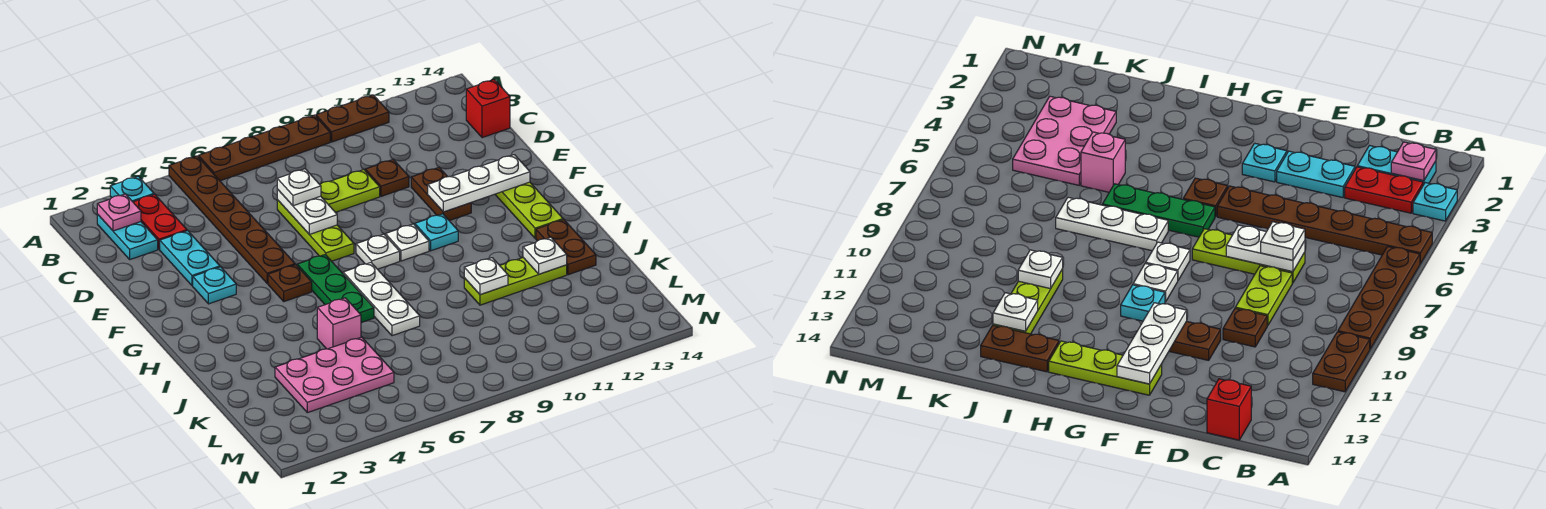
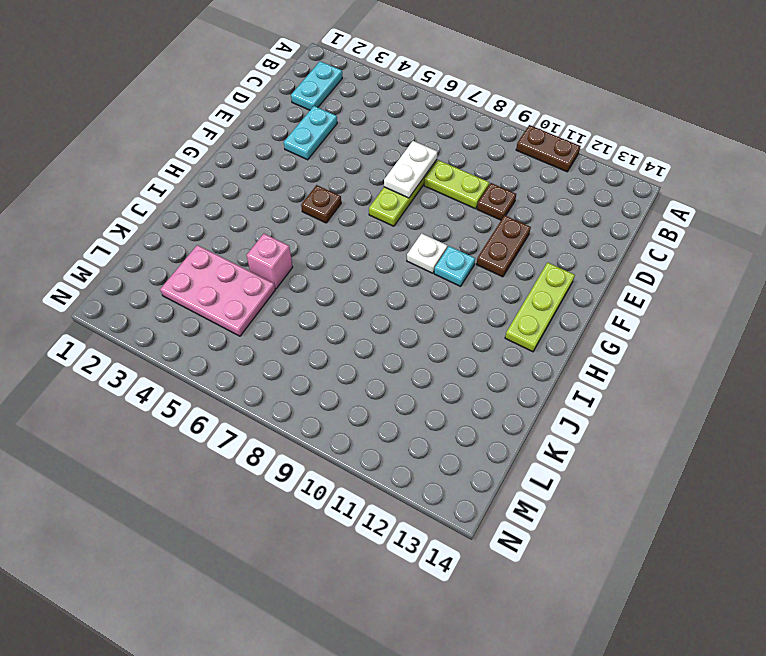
none -> cyan 1x1 plate [110,176,154,202]
none -> brown 1x6 plate [169,156,295,283]
none -> brown 1x4 plate [198,115,330,181]
none -> red 1x2 plate [133,194,187,249]

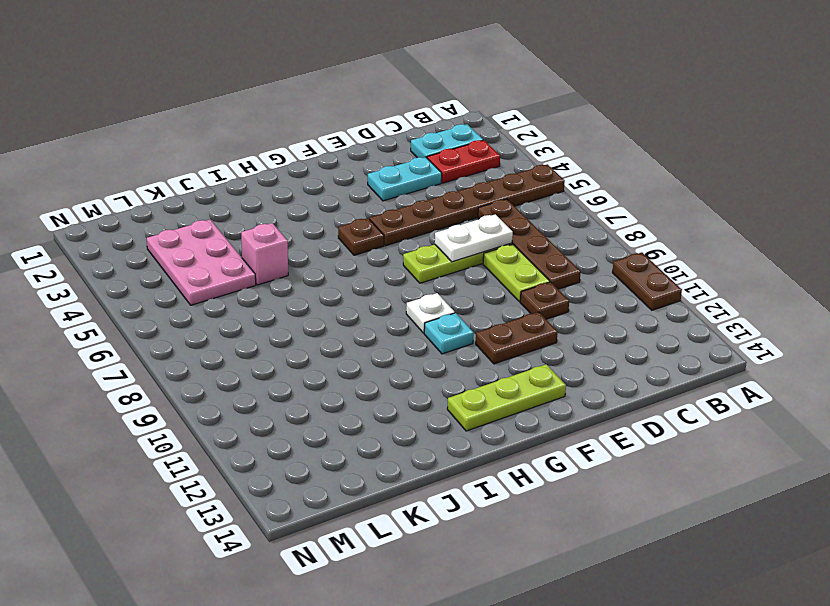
brown 1x4 plate [478,199,581,289] -> brown 1x4 plate moved to [198,115,330,181]
none -> cyan 1x1 plate [110,176,154,202]
none -> red 1x1 brick [466,80,510,138]
none -> cyan 1x1 plate [193,267,236,304]
none -> green 1x3 plate [297,255,374,323]

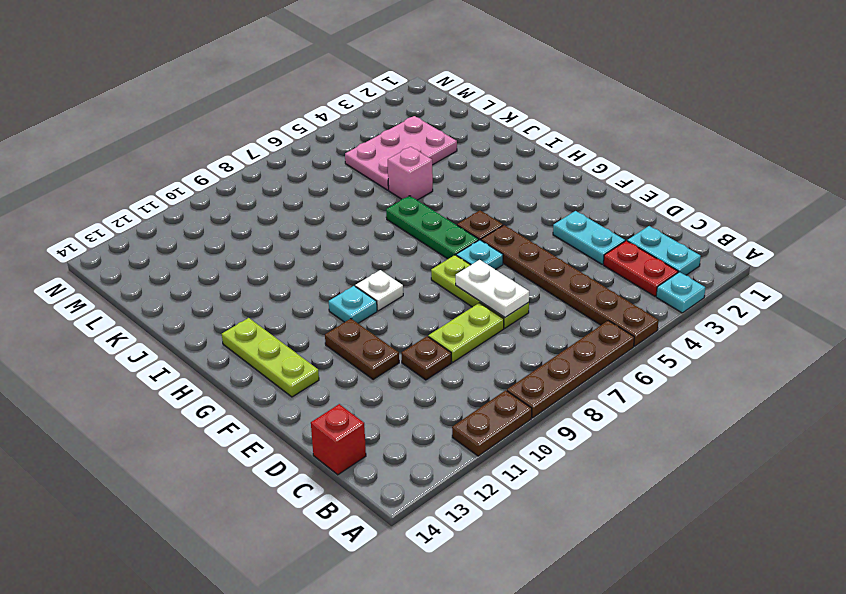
cyan 1x1 plate [456,240,503,270] -> cyan 1x1 plate moved to [193,267,236,304]
none -> white 1x1 plate [356,234,400,269]
none -> white 1x3 plate [343,263,420,336]
none -> brown 1x2 plate [536,220,596,275]
none -> lime 1x3 plate [464,258,567,305]

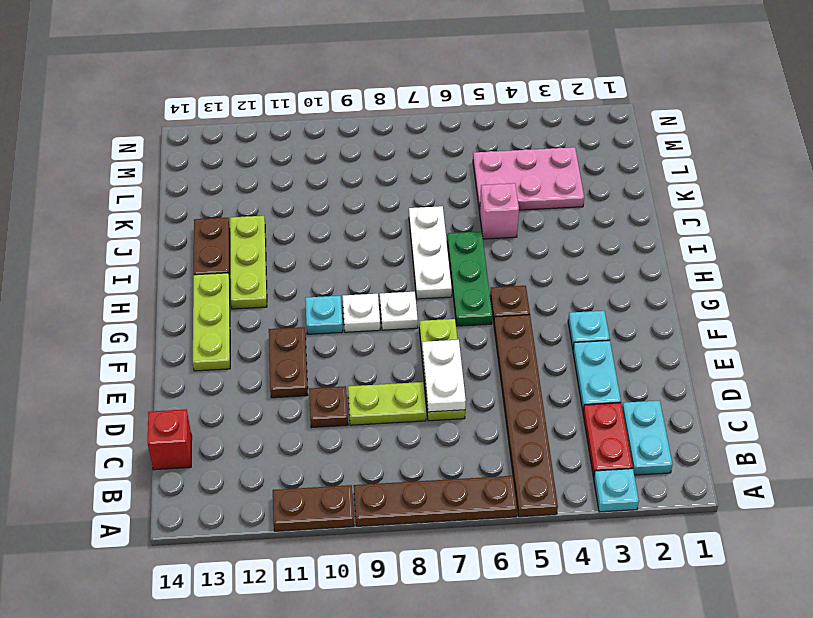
lime 1x3 plate [230,216,267,309] -> lime 1x3 plate turned to [464,258,567,305]
none -> pink 1x1 plate [97,194,141,231]
none -> white 1x3 plate [428,155,530,212]
none -> white 1x1 plate [464,258,508,295]
none -> white 1x1 plate [523,237,567,274]

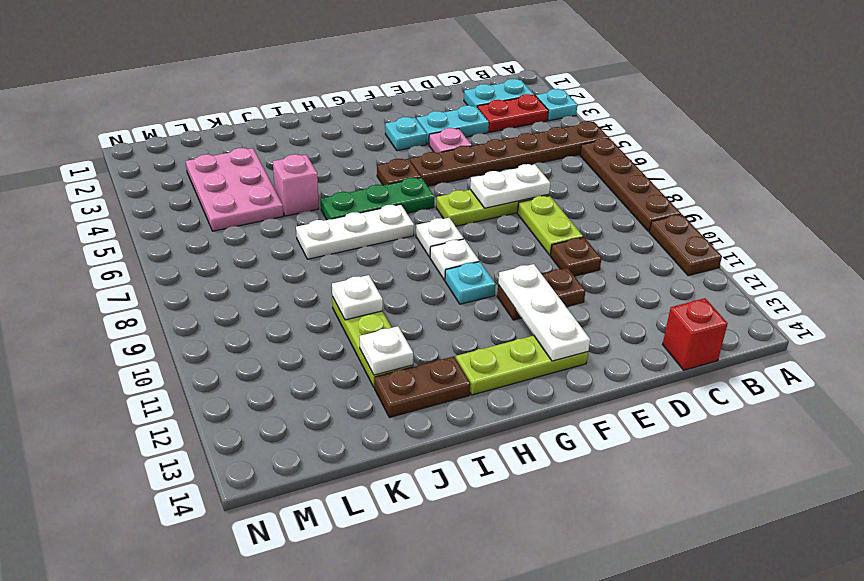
pink 1x1 plate [429,128,472,153] -> pink 1x1 plate moved to [97,194,141,231]
none -> white 1x1 plate [277,169,321,206]

